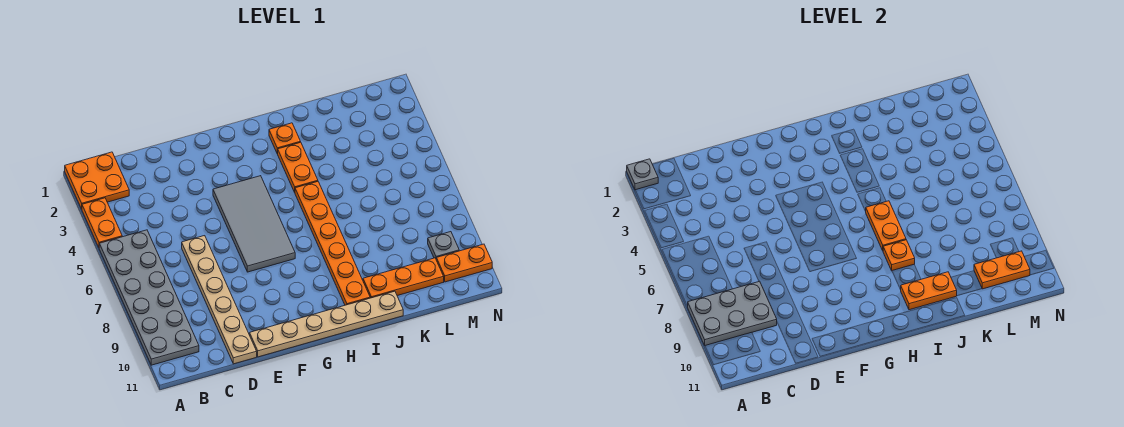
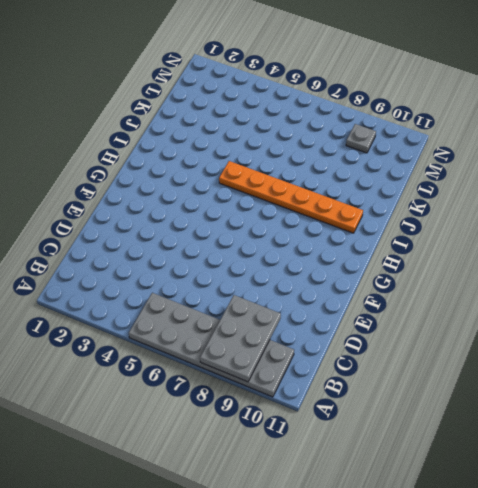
none -> orange 2x2 plate [65,152,129,209]
none -> orange 1x2 plate [82,198,122,247]
none -> tan 1x6 plate [182,236,257,364]

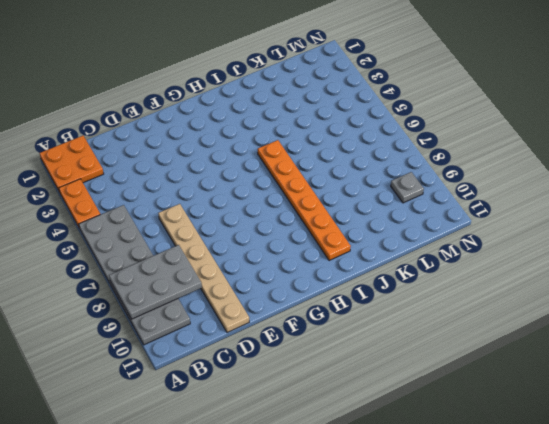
none -> tan 1x6 plate [250,291,403,357]
none -> grey 2x4 tile [213,176,295,272]
none -> orange 1x1 plate [269,123,301,154]

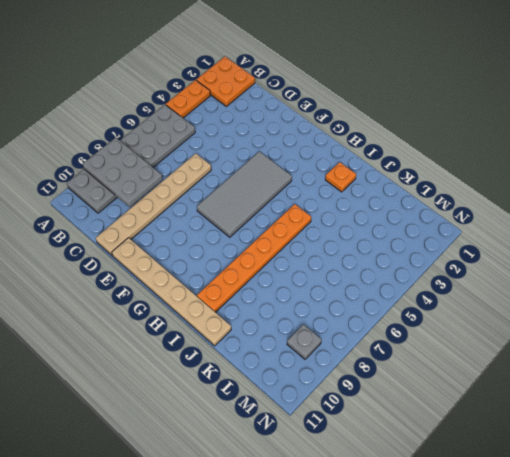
none -> orange 1x2 plate [278,142,318,192]
none -> orange 1x3 plate [363,258,444,298]
none -> orange 1x2 plate [436,244,492,282]

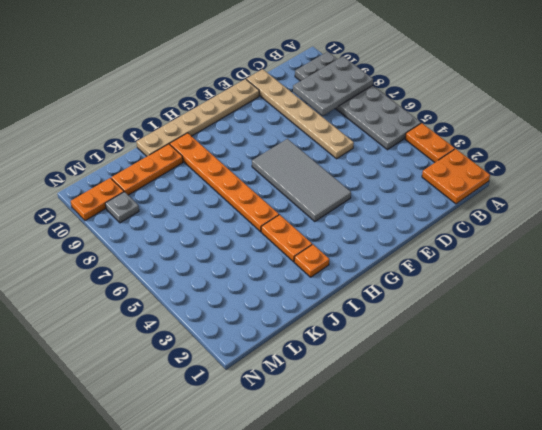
none -> grey 1x1 plate [627,159,658,190]
none -> orange 1x2 plate [866,201,906,250]
none -> orange 1x1 plate [883,240,915,271]

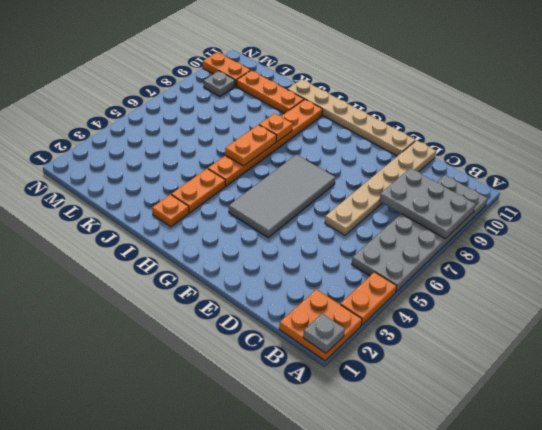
none -> orange 1x2 plate [901,272,957,310]
none -> orange 1x2 plate [974,251,1030,289]

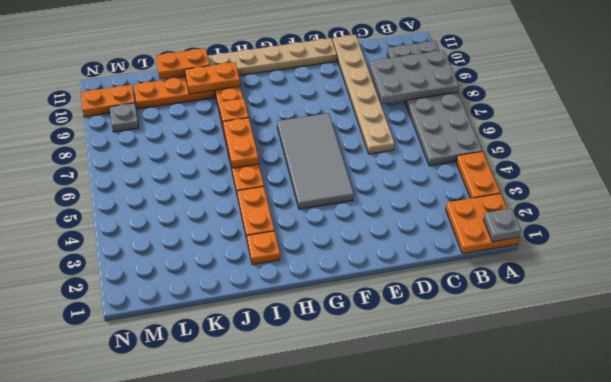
orange 1x2 plate [156,48,210,79] -> orange 1x2 plate moved to [974,251,1030,289]

